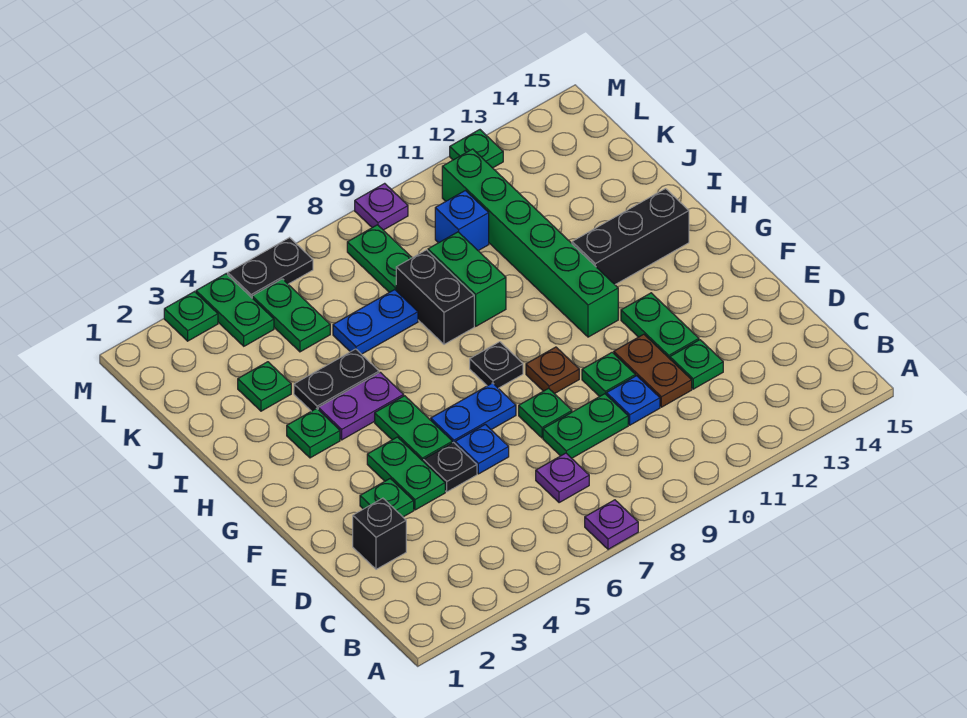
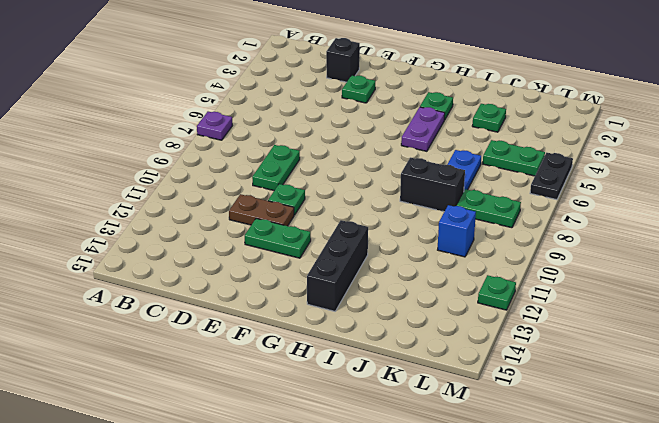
none -> purple 1x1 plate [536,453,589,503]
none -> blue 1x1 plate [606,376,660,425]
none -> green 1x1 plate [670,340,723,389]
none -> green 1x2 plate [367,437,445,510]

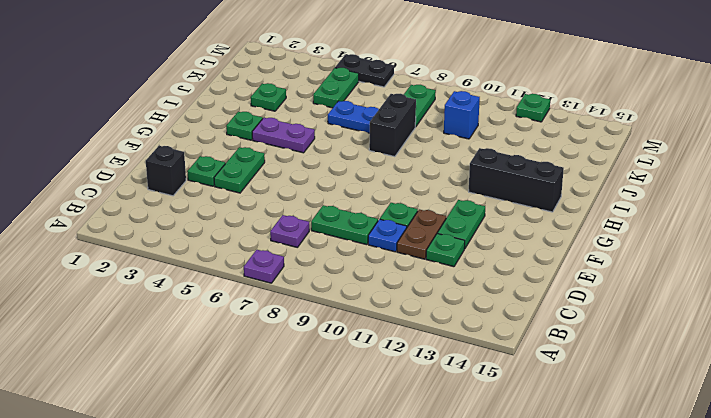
none -> black 1x1 plate [423,442,477,492]
none -> blue 1x1 plate [455,424,509,474]
none -> green 1x1 plate [519,388,572,438]
none -> green 1x2 plate [375,396,452,461]

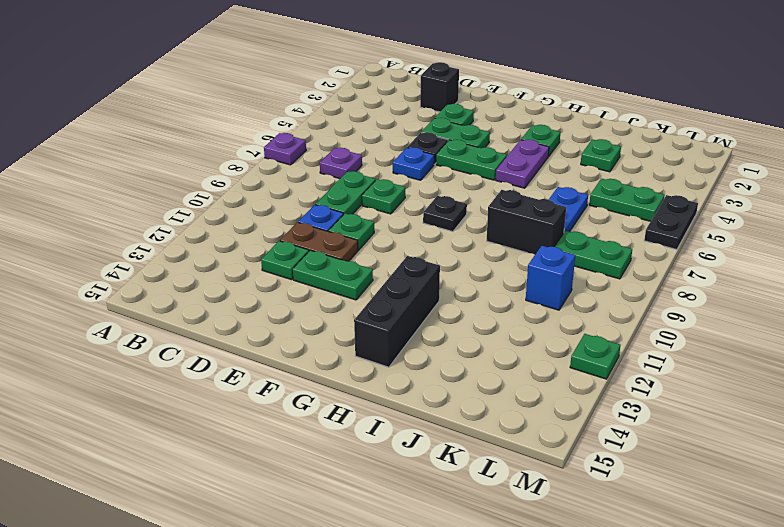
none -> blue 1x2 plate [431,383,516,443]
none -> brown 1x1 plate [526,347,579,394]
none -> green 1x6 brick [442,149,618,337]
none -> black 1x2 plate [294,349,379,411]

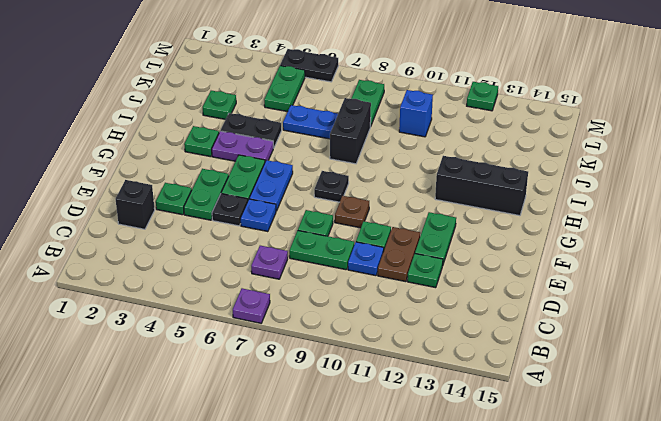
blue 1x2 plate [249,160,293,211] -> blue 1x2 plate turned to [431,383,516,443]
none -> green 1x6 brick [442,149,618,337]
none -> green 1x2 brick [428,232,506,326]
none -> green 1x2 plate [196,274,274,346]
none -> green 1x1 plate [164,292,218,341]

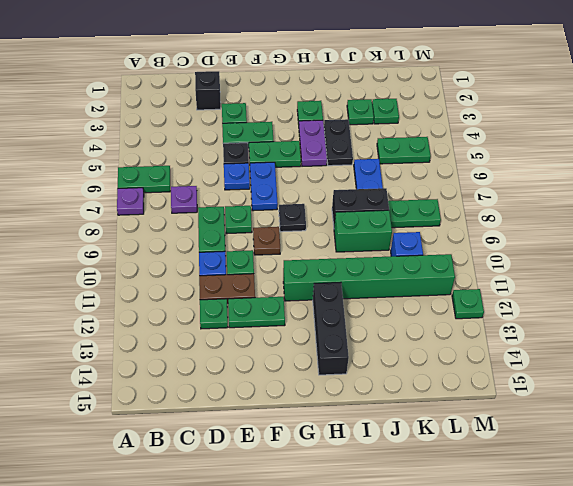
green 1x2 plate [118,166,170,193] -> green 1x2 plate moved to [196,274,274,346]
green 1x1 plate [372,99,399,124] -> green 1x1 plate moved to [164,292,218,341]
none -> black 1x2 plate [228,238,313,298]
none -> purple 1x1 plate [355,183,408,230]

